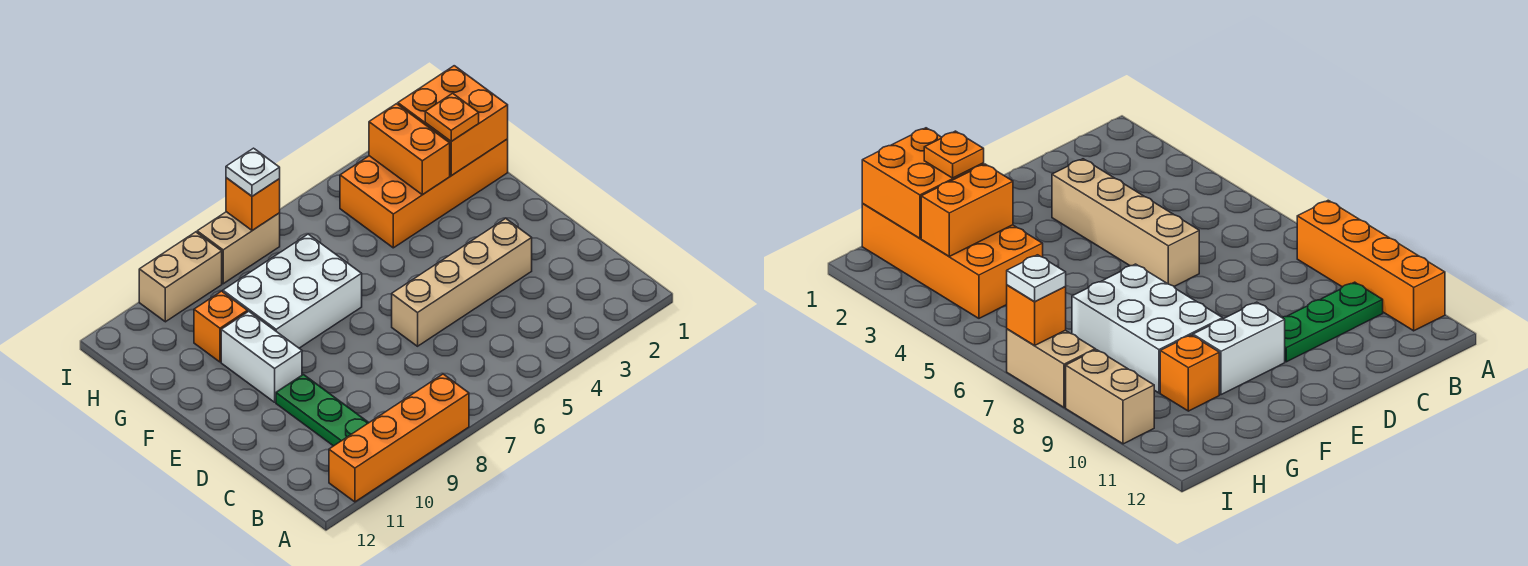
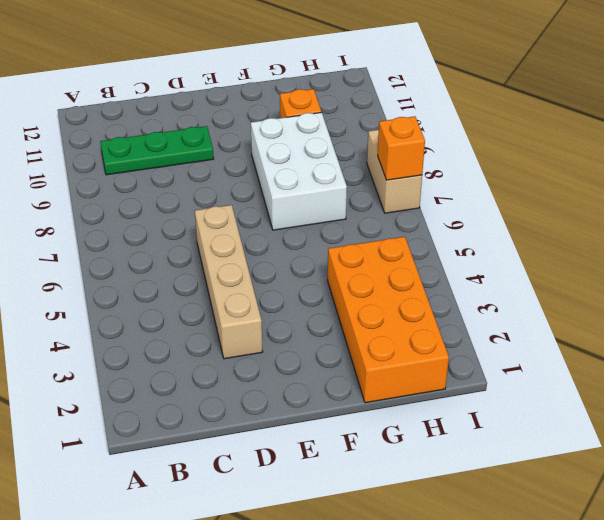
none -> orange 1x4 brick [329,374,469,502]
none -> white 1x2 brick [221,311,302,402]
none -> tan 1x2 brick [139,232,222,322]

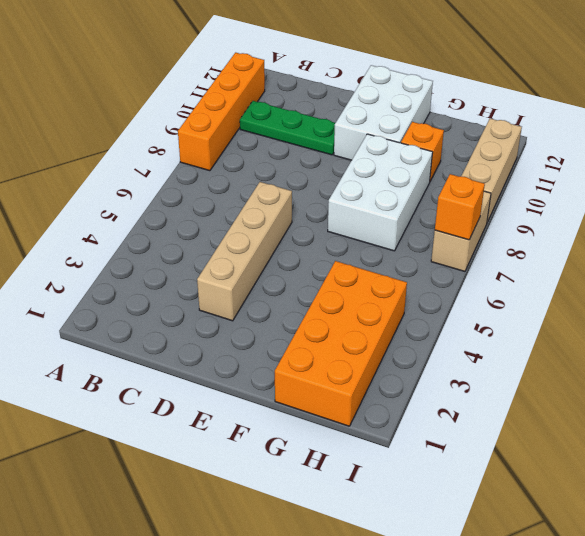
white 2x3 brick [334,65,433,160] -> white 1x2 brick [221,311,302,402]
tan 1x3 brick [461,119,522,222] -> tan 1x2 brick [139,232,222,322]
none -> orange 2x2 brick [398,66,508,176]
none -> orange 1x2 brick [369,104,450,194]
none -> orange 1x1 plate [425,93,479,141]

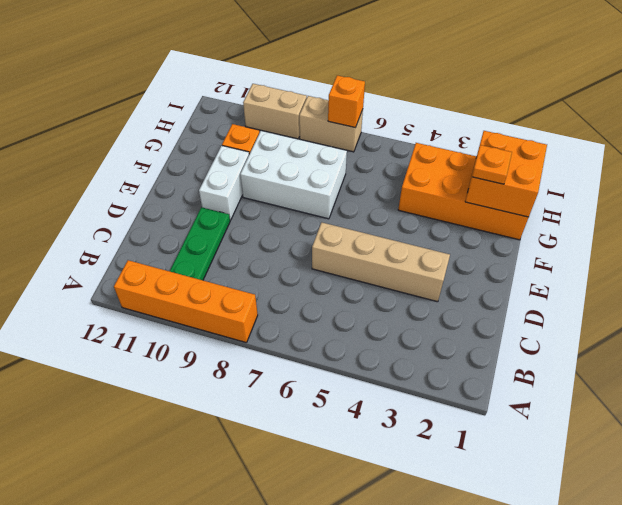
none -> orange 1x2 brick [369,104,450,194]
none -> white 1x1 plate [226,148,280,196]

